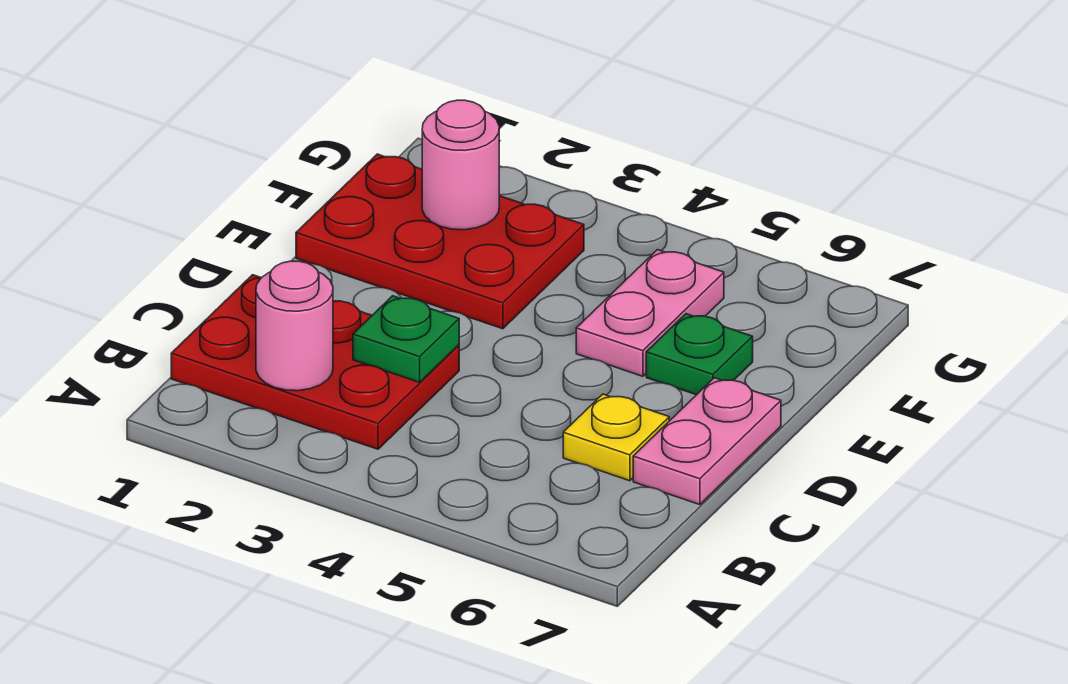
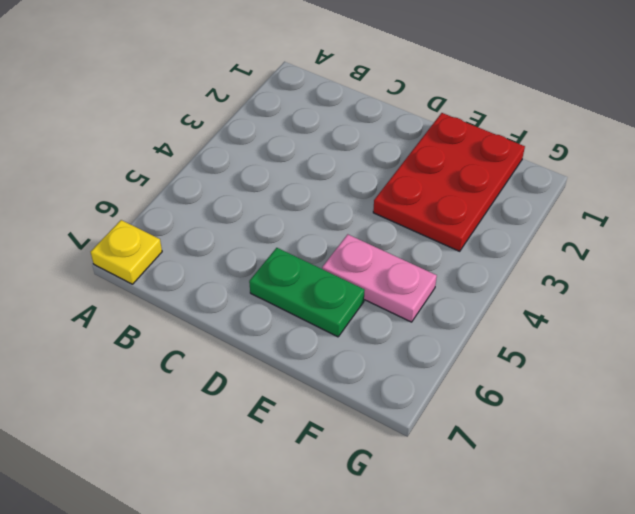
yellow 1x1 plate [91,220,162,284] -> yellow 1x1 plate moved to [563,394,669,481]
green 1x2 plate [249,248,365,337] -> green 1x1 plate [646,314,753,395]
none -> red 2x3 plate [171,275,459,449]
none -> pink 1x2 plate [633,378,781,505]

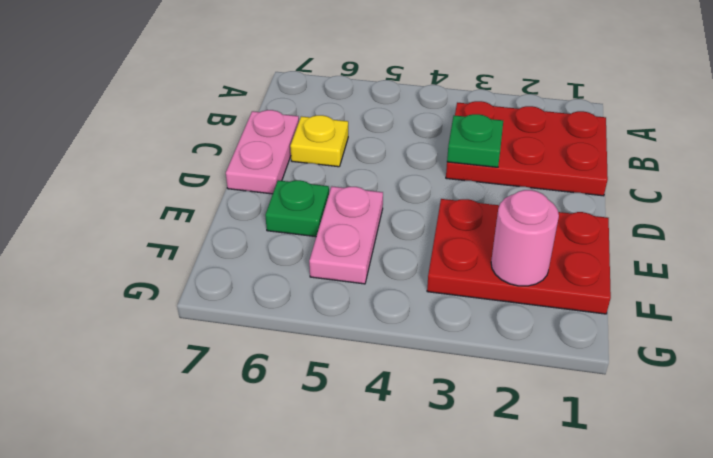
none -> pink 1x1 round brick [256,261,333,391]

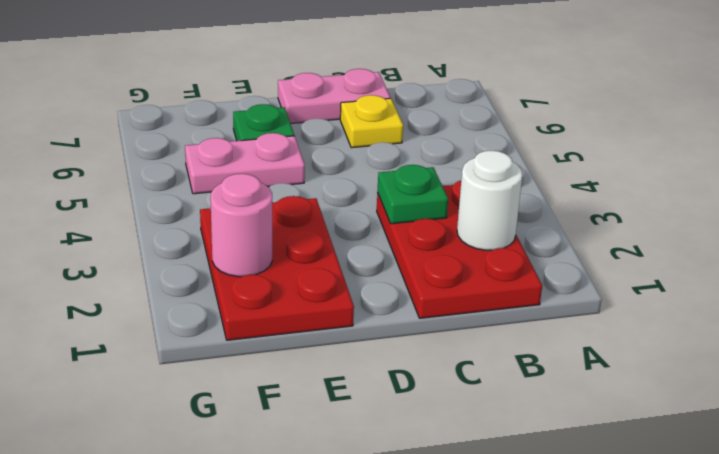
white 1x1 round brick [457,151,522,250] -> pink 1x1 round brick [256,261,333,391]

